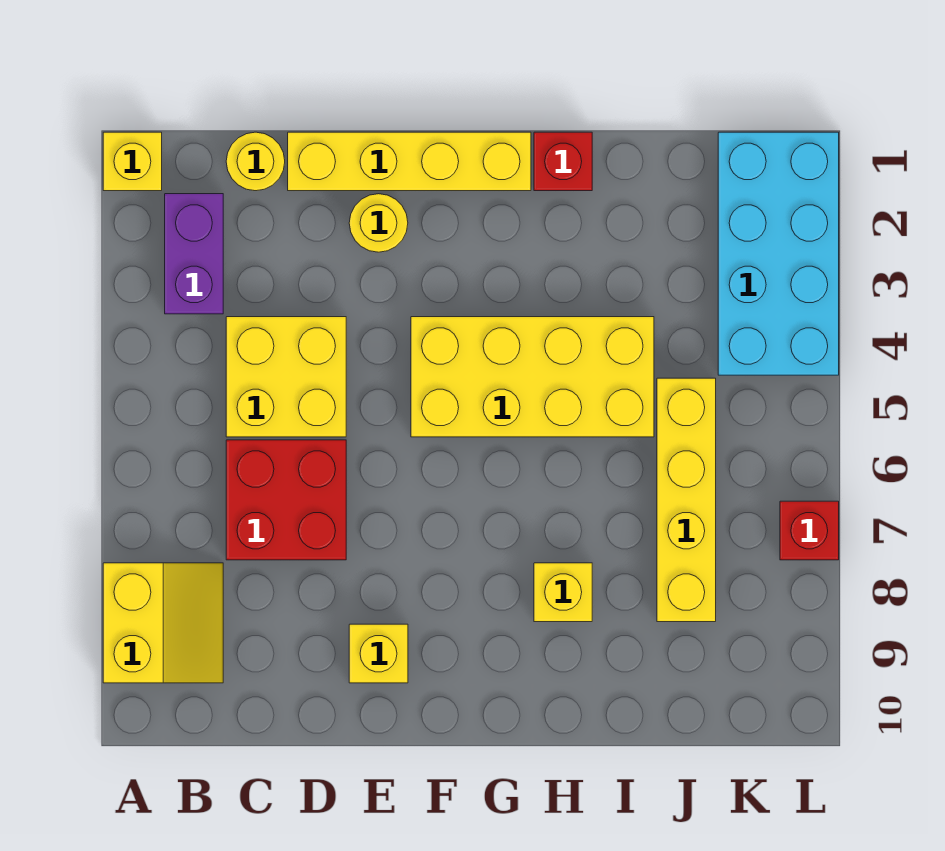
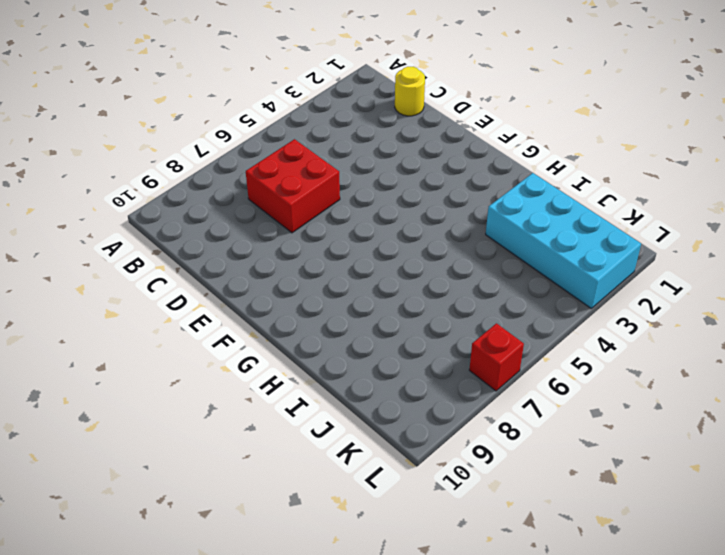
cyan 2x4 brick [486,173,641,308] -> cyan 2x4 brick turned to [718,132,839,375]
none -> yellow 1x1 brick [103,132,162,191]
none -> yellow 2x2 slope [103,563,223,683]
none -> purple 1x2 brick [165,194,223,314]

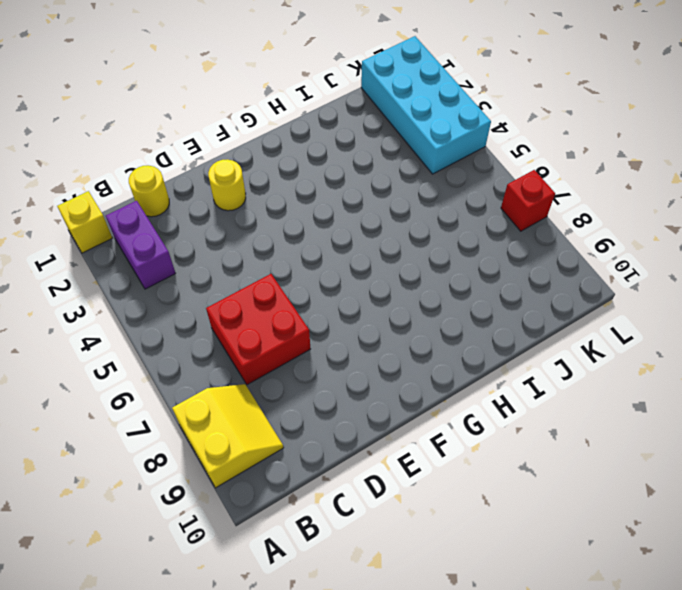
none -> yellow 2x2 brick [226,317,346,437]
none -> yellow 1x4 brick [288,132,531,191]
none -> yellow 1x1 brick [349,624,408,683]

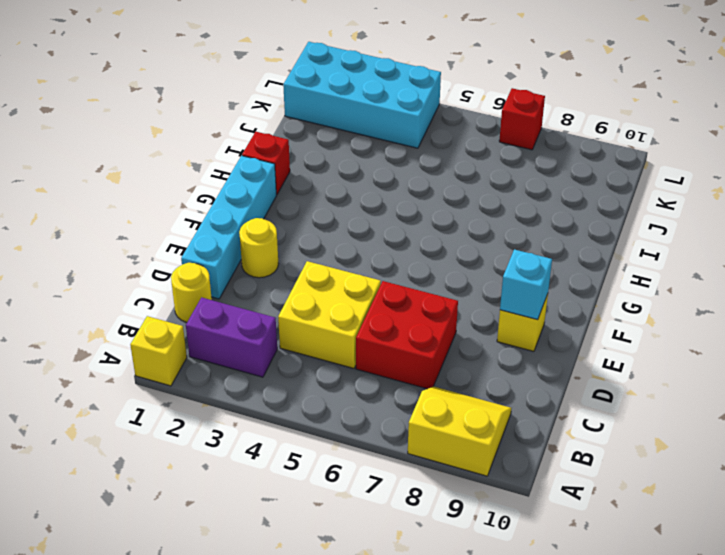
cyan 1x4 brick [181,156,276,299] -> yellow 1x4 brick [288,132,531,191]
cyan 1x1 brick [500,249,552,320] -> none
none -> yellow 2x4 brick [411,317,654,437]
none -> yellow 1x1 brick [534,563,592,622]
none -> yellow 1x4 brick [657,378,716,622]

